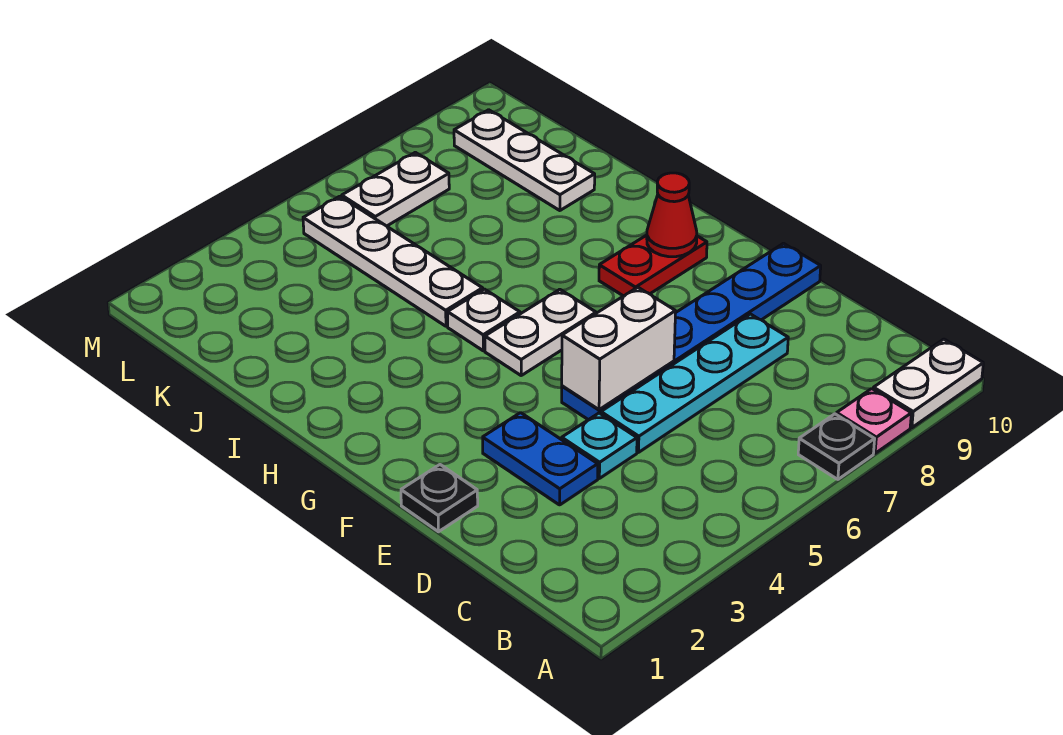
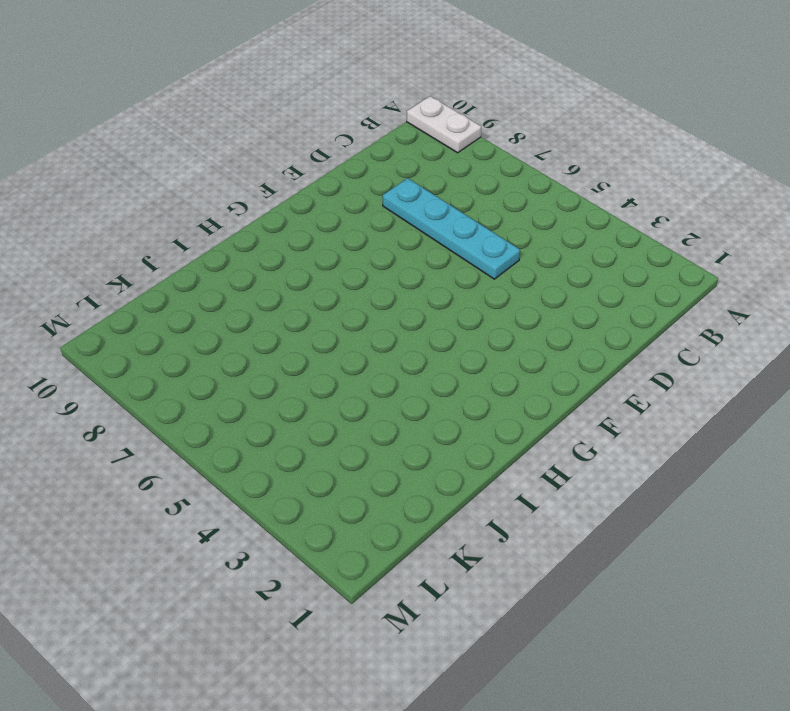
none -> black 1x1 plate [798,414,875,479]
none -> pink 1x1 plate [837,389,911,453]
none -> blue 1x2 plate [483,413,598,505]

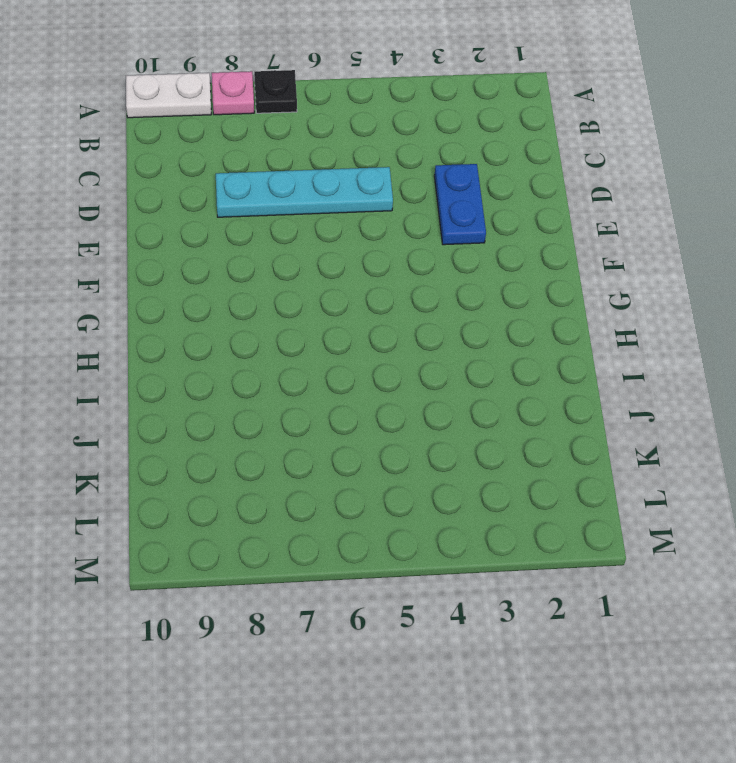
none -> cyan 1x1 plate [562,413,637,478]
none -> black 1x1 plate [401,465,478,532]
none -> blue 1x6 plate [562,243,821,420]

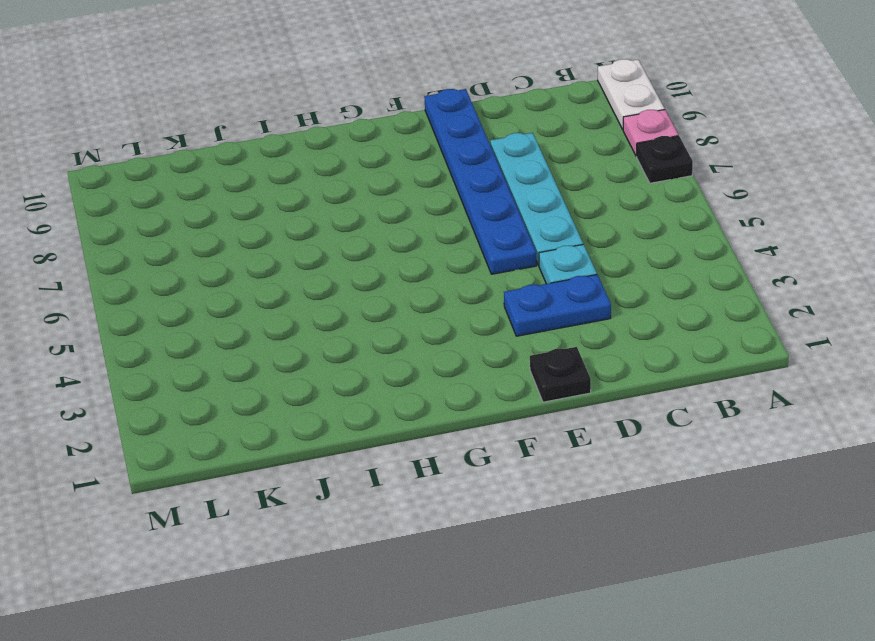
none -> white 1x2 plate [485,289,596,375]
none -> red 1x2 plate [599,235,707,296]
none -> white 1x1 plate [448,289,520,351]

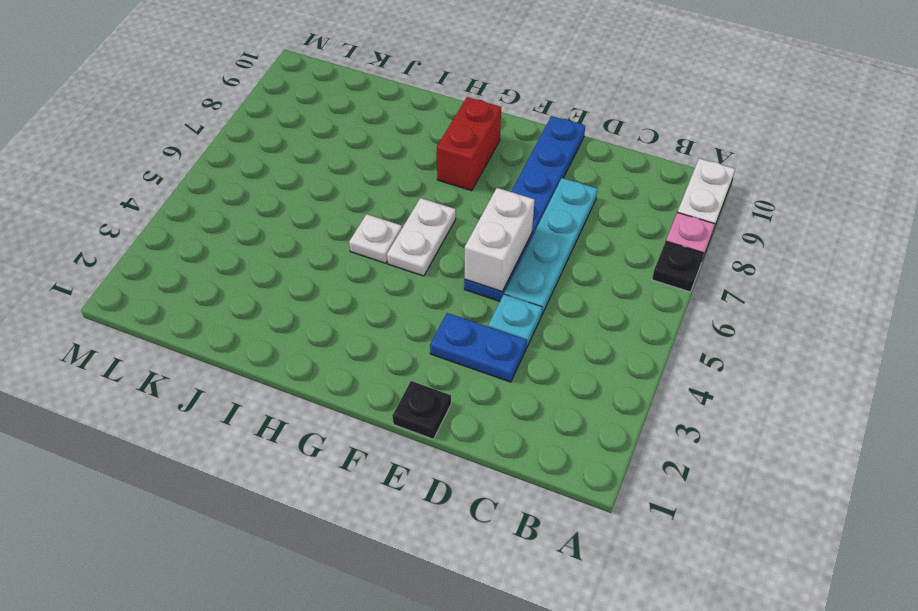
red 1x2 brick [437,97,501,191] -> red 1x2 plate [599,235,707,296]
none -> white 1x4 plate [303,196,483,326]
none -> white 1x3 plate [454,110,595,211]
none -> white 1x2 plate [342,152,449,226]

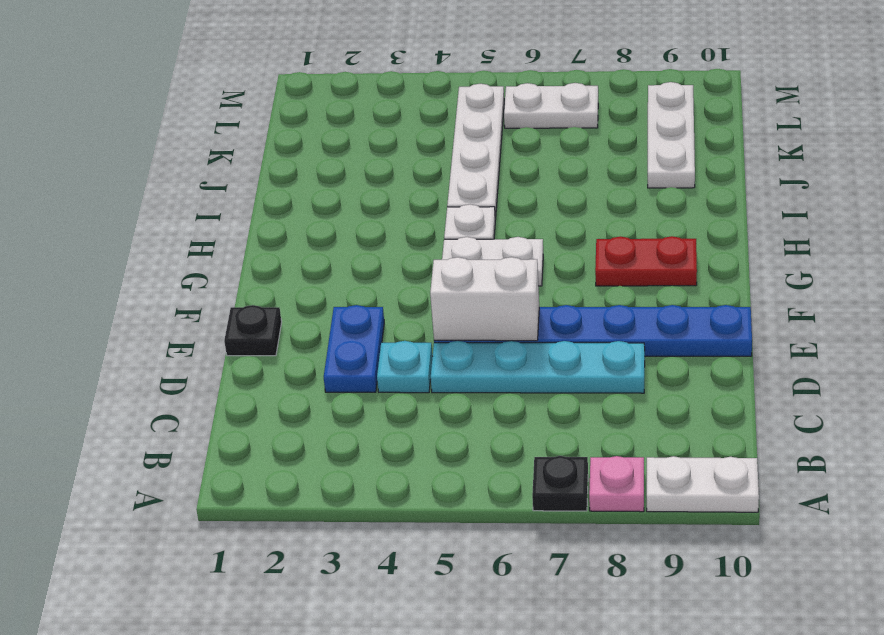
none -> red 1x1 cone [647,173,697,257]

